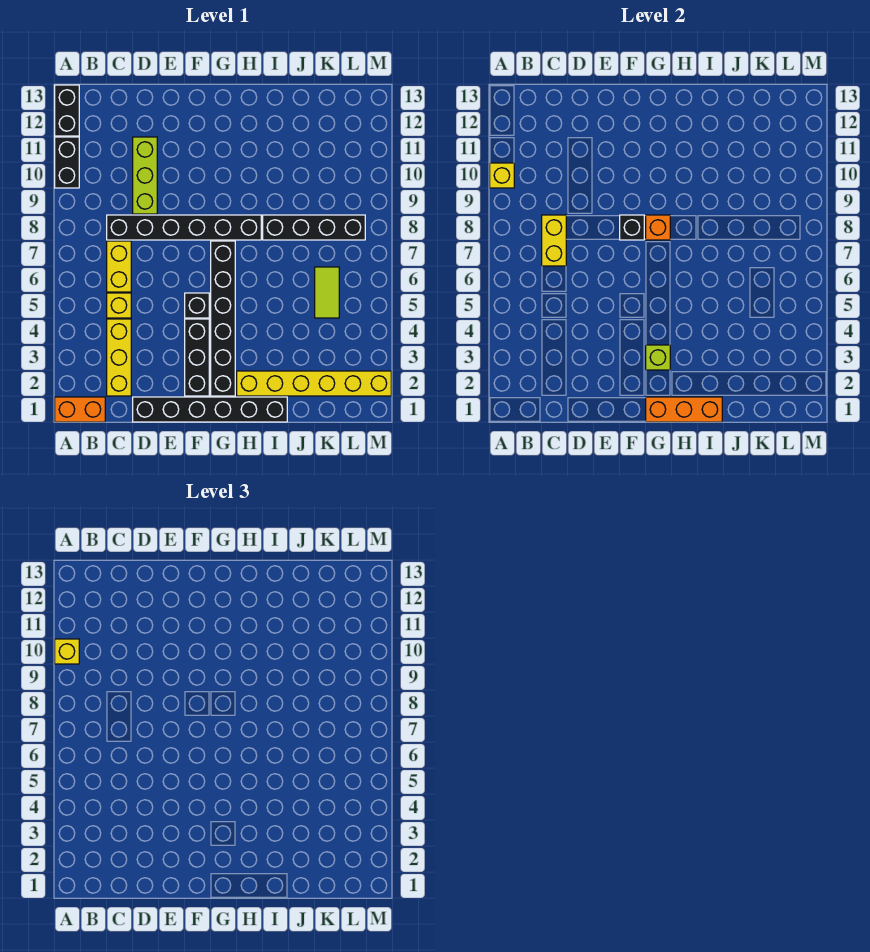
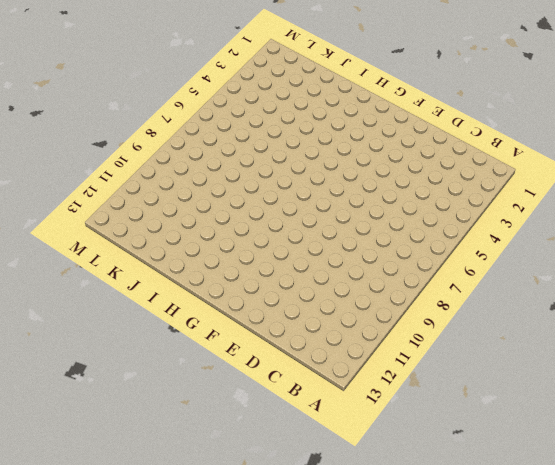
none -> orange 1x2 brick [55,397,105,422]
none -> black 1x2 brick [55,137,79,188]
none -> black 1x2 brick [55,85,79,136]

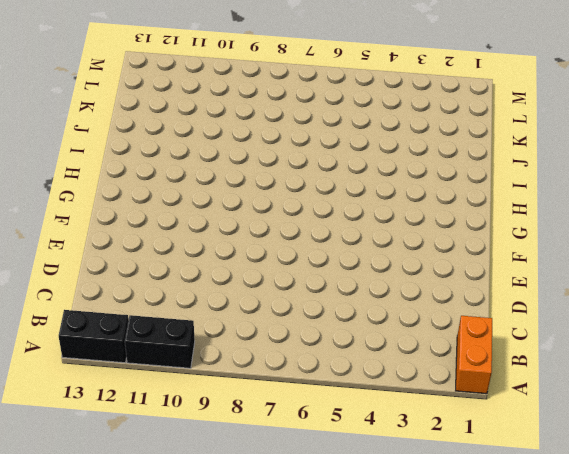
none -> yellow 1x3 brick [107,319,131,396]
none -> yellow 1x1 brick [107,293,131,318]
none -> yellow 1x2 brick [107,241,131,292]

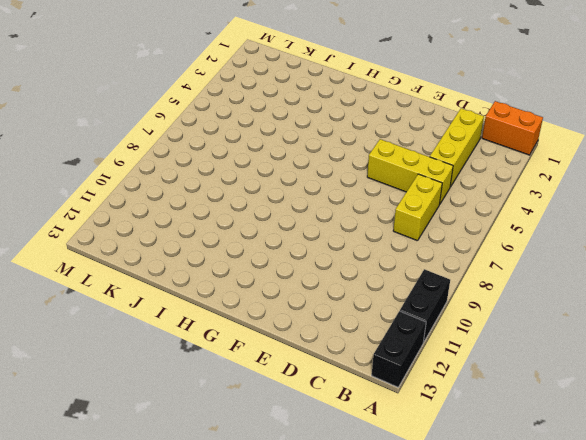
yellow 1x3 brick [367,139,453,204] -> yellow 1x1 brick [107,293,131,318]
none -> black 1x6 brick [107,215,261,240]
none -> black 1x6 brick [133,397,287,422]
none -> lime 1x3 brick [133,137,157,214]

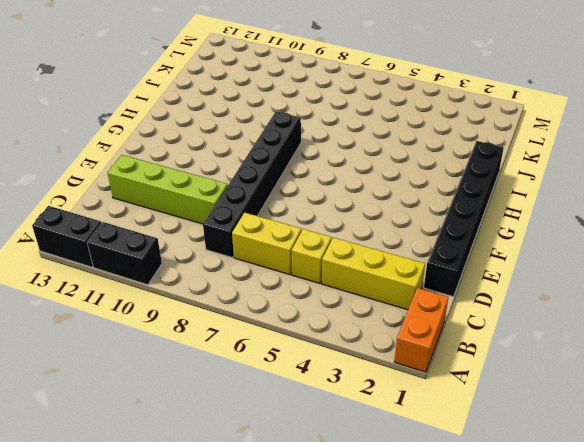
lime 1x4 brick [108,155,228,224] -> lime 1x3 brick [133,137,157,214]
none -> black 1x3 brick [185,319,209,396]
none -> black 1x1 brick [185,293,209,318]
none -> black 1x6 brick [211,241,235,396]

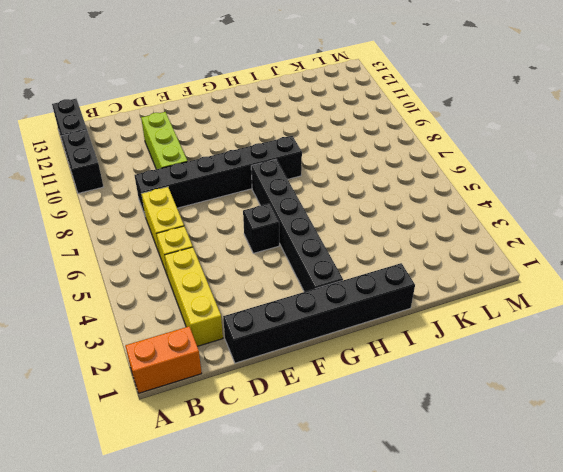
none -> black 1x3 brick [185,319,209,396]
none -> yellow 1x6 brick [237,371,391,396]
none -> black 1x4 brick [263,215,365,240]

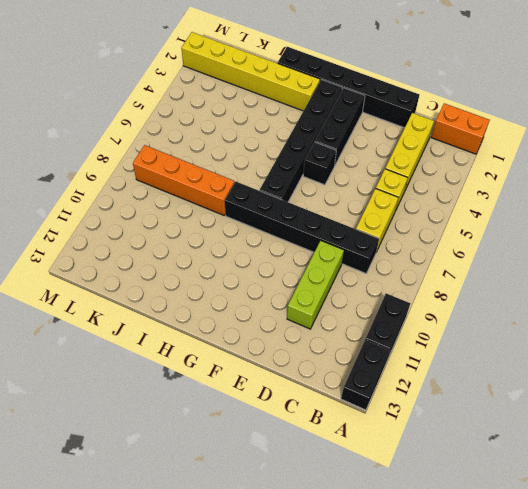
orange 1x4 brick [133,145,235,216] -> black 1x4 brick [263,215,365,240]
none -> lime 1x2 tile [315,267,339,318]
none -> yellow 1x1 brick [490,163,514,188]
none -> yellow 1x2 brick [542,215,566,266]

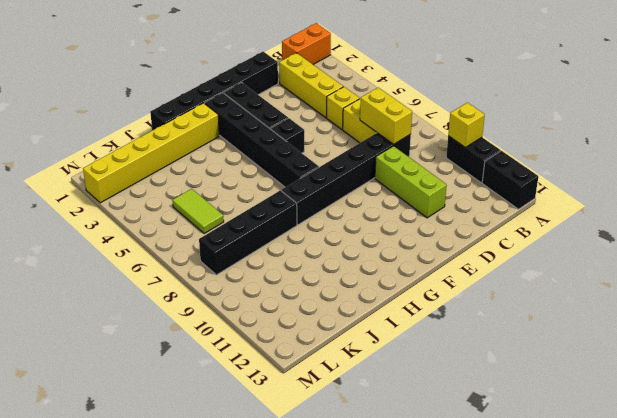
none -> black 1x1 brick [620,215,644,240]
none -> orange 1x3 brick [646,397,722,422]
none -> lime 1x1 brick [646,345,670,370]

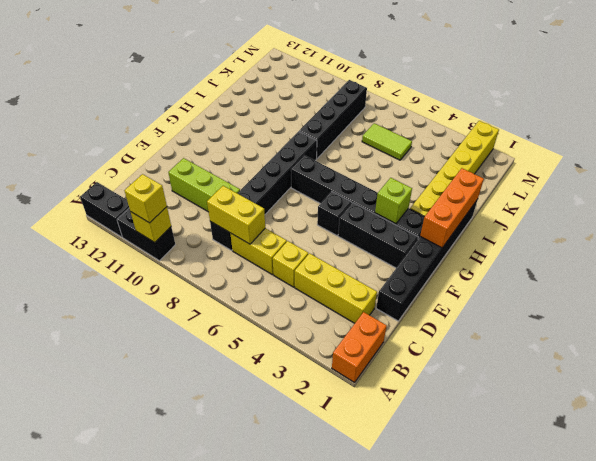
none -> black 1x1 brick [620,215,644,240]
none -> orange 1x1 brick [646,215,670,240]

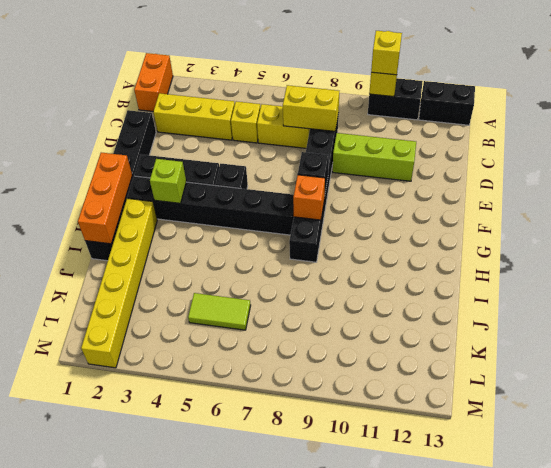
none -> black 1x4 brick [263,215,365,240]

